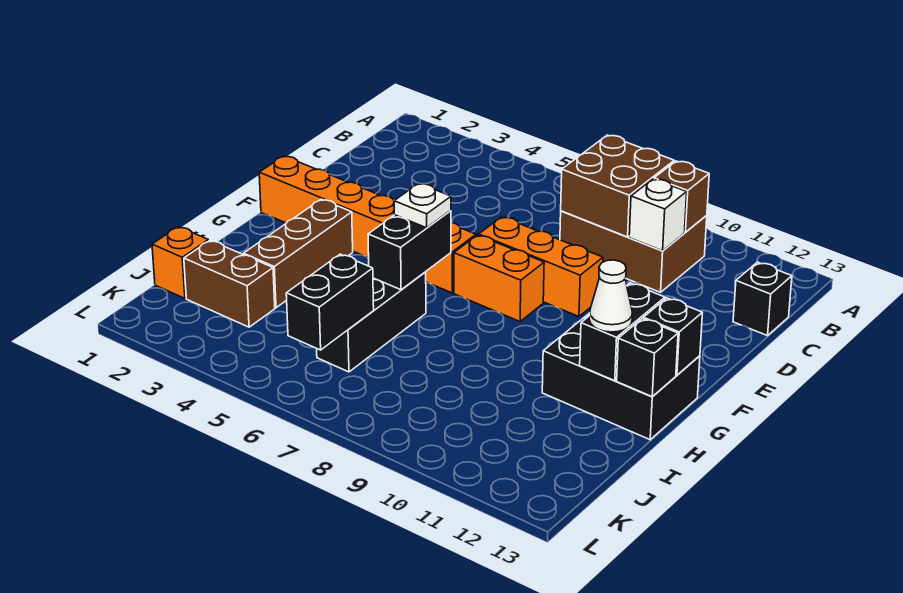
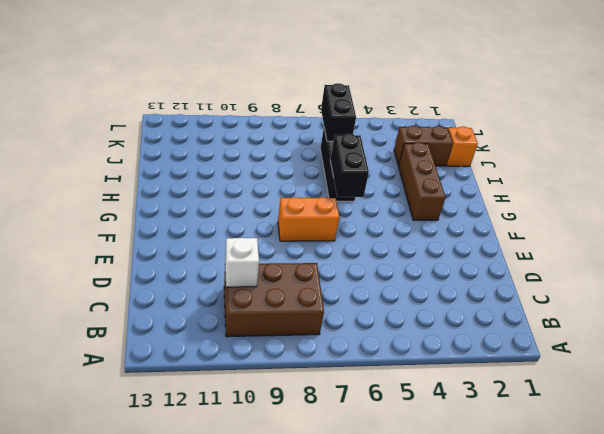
none -> black 1x1 brick [733,262,792,336]
none -> orange 1x3 brick [479,217,603,317]
none -> orange 1x6 brick [259,156,476,293]

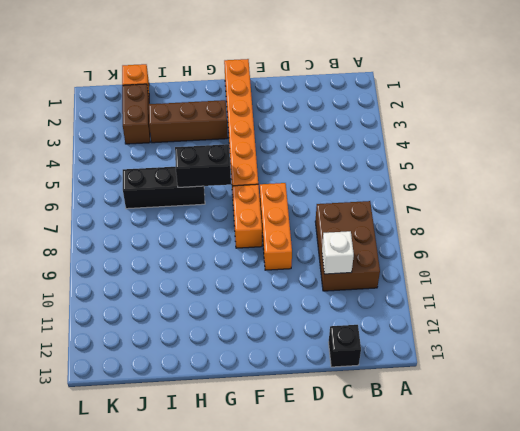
none -> black 2x3 brick [542,313,700,440]
none -> brown 2x2 brick [561,135,674,237]
none -> brown 1x1 brick [654,161,709,232]

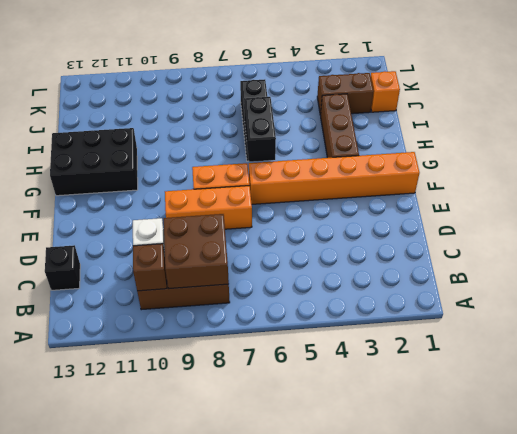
none -> black 1x2 brick [580,283,665,381]
none -> black 1x1 brick [643,298,702,375]
none -> black 1x1 brick [617,318,678,397]

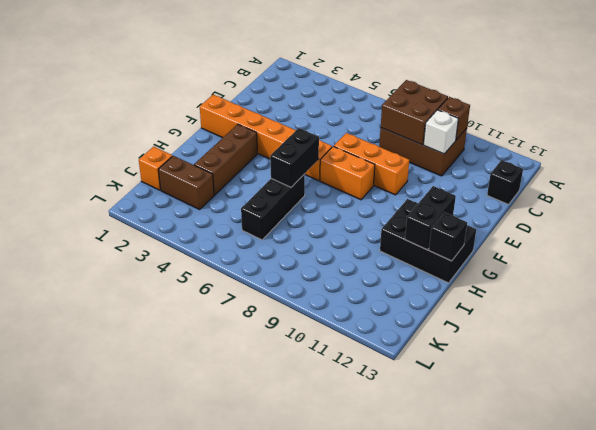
none -> black 1x1 brick [643,298,702,375]
none -> black 1x2 brick [286,254,374,350]
none -> white 1x1 plate [394,183,451,228]

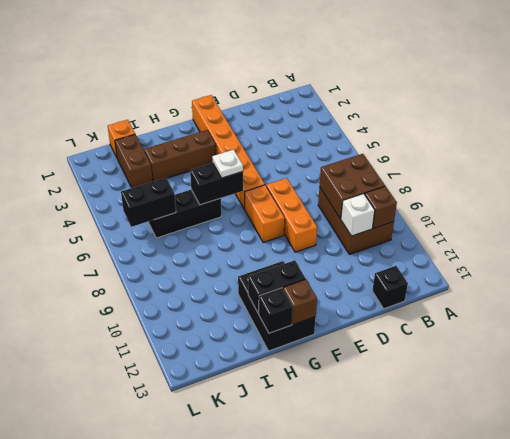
brown 1x1 brick [283,280,317,325] -> black 1x1 brick [643,298,702,375]
none -> white 1x1 cone [589,260,632,332]

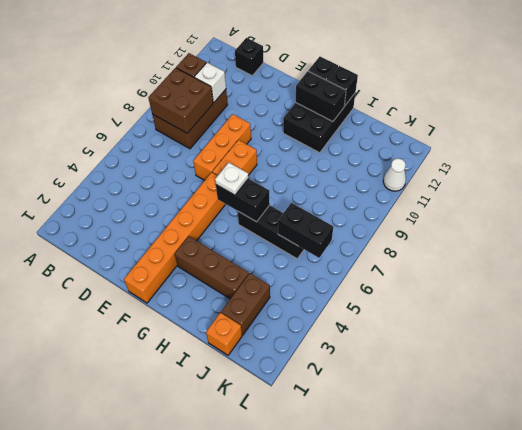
white 1x1 cone [383,159,406,191] -> white 1x1 cone moved to [589,260,632,332]

